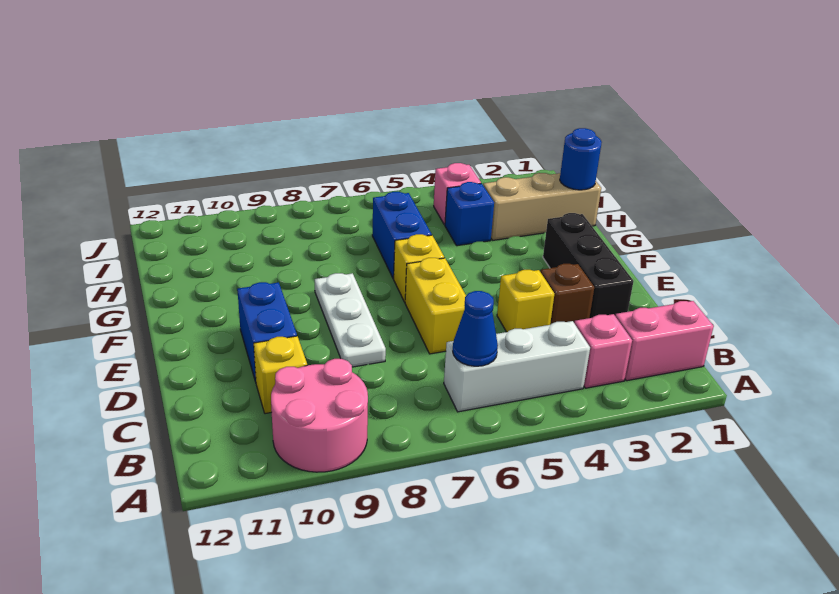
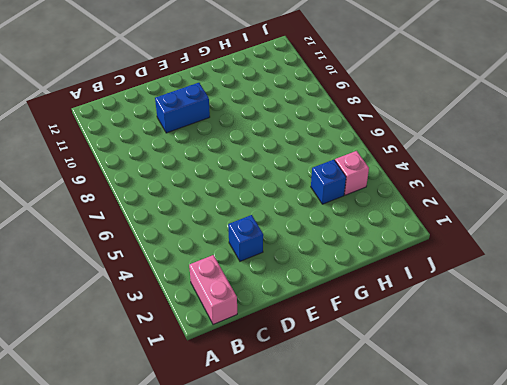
blue 1x1 brick [228,215,263,261] -> brown 1x1 brick [541,264,594,325]
none -> pink 2x2 round brick [271,359,368,472]
none -> pink 1x1 brick [574,314,632,388]
none -> white 1x3 brick [444,321,590,412]

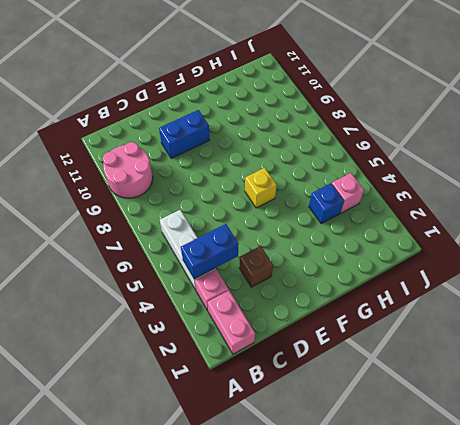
blue 1x2 brick [181,224,238,279] -> blue 1x2 brick moved to [372,192,432,279]
none -> yellow 1x1 brick [254,336,307,414]
none -> black 1x3 brick [543,213,634,318]
none -> yellow 1x1 brick [497,270,554,332]

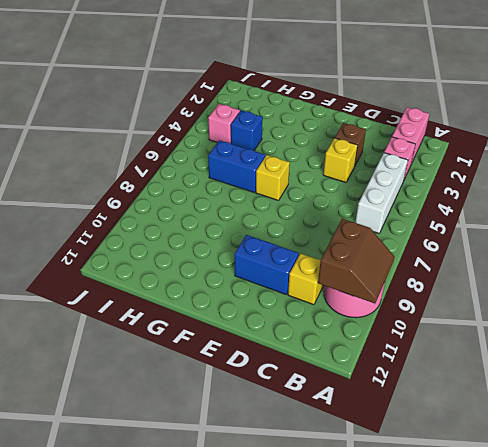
brown 2x2 slope [318,219,395,303] -> none
none -> black 1x3 brick [543,213,634,318]
none -> yellow 1x2 brick [405,258,466,354]
none -> white 1x3 plate [315,273,386,367]

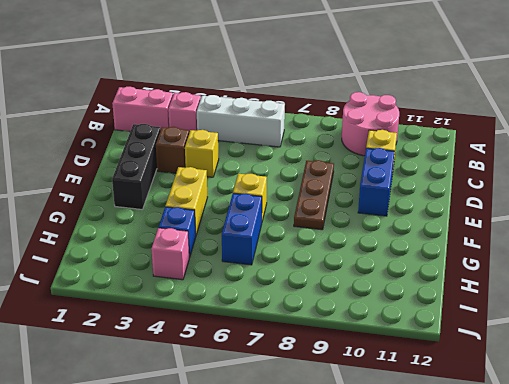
brown 1x3 plate [294,160,334,230] -> white 1x3 plate [315,273,386,367]
yellow 1x2 brick [166,167,207,235] -> yellow 1x2 brick moved to [405,258,466,354]
none -> tan 1x3 brick [483,173,601,240]
none -> blue 1x1 cone [453,291,498,366]
none -> blue 1x1 round brick [560,128,602,190]

